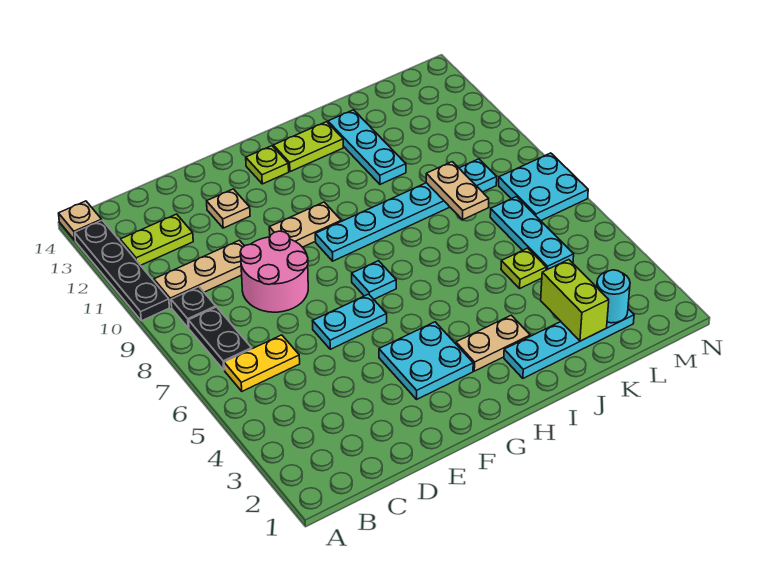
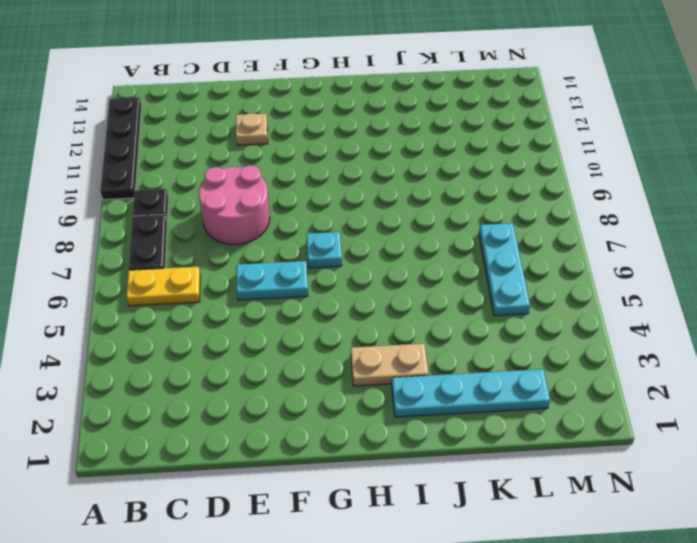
none -> tan 1x1 plate [59,201,102,240]
none -> tan 1x3 plate [154,240,244,307]
none -> lime 1x2 plate [120,214,193,265]

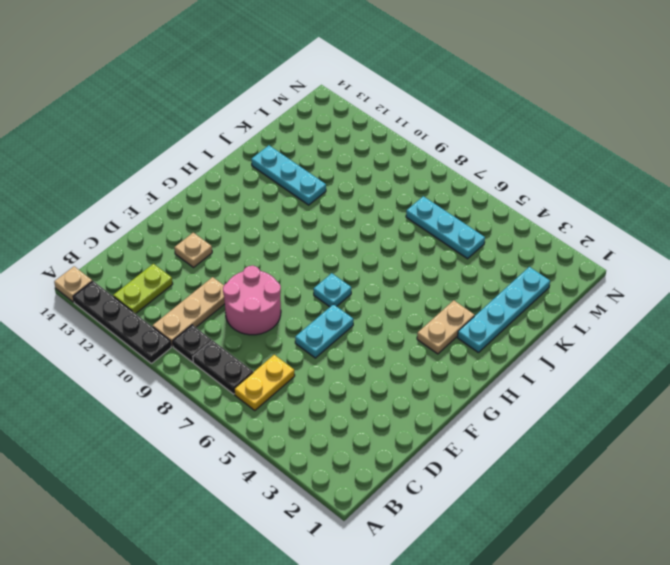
none -> cyan 2x2 plate [379,322,473,399]
none -> tan 1x2 plate [269,202,341,247]
none -> cyan 1x6 plate [315,159,497,261]

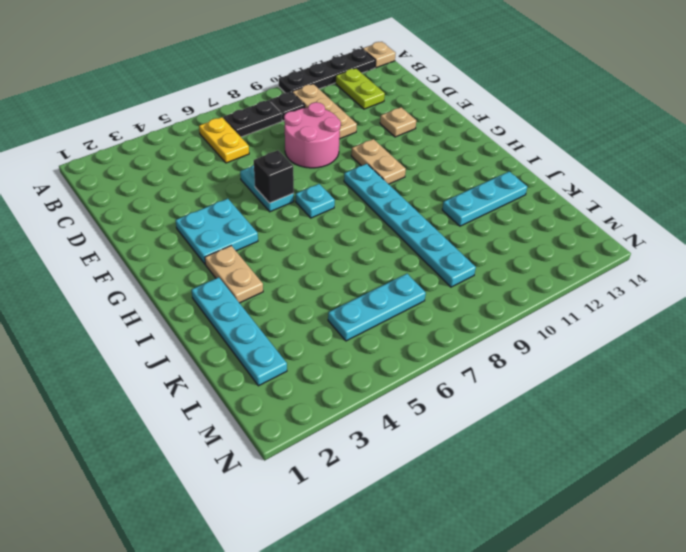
black 1x1 brick [254,150,294,203] -> none
none -> lime 1x1 plate [246,146,289,184]
none -> lime 1x2 plate [273,122,343,172]
none -> lime 1x1 plate [501,248,546,288]

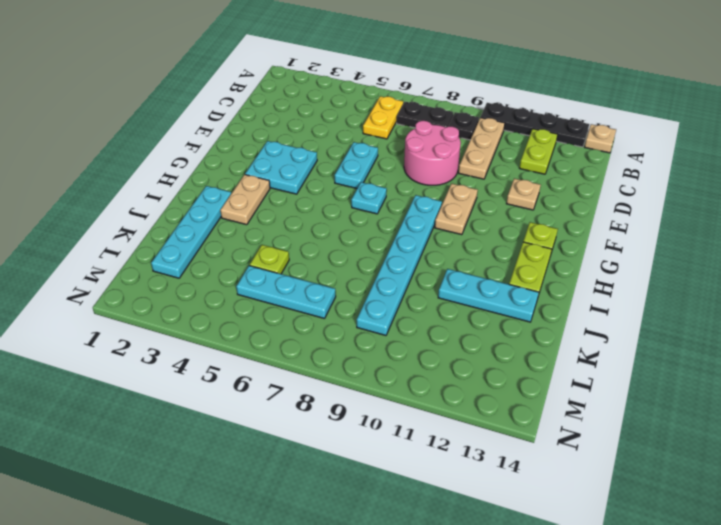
none -> cyan 2x2 plate [499,153,588,221]
none -> lime 1x2 brick [541,260,609,341]
none -> tan 1x2 plate [426,162,489,220]

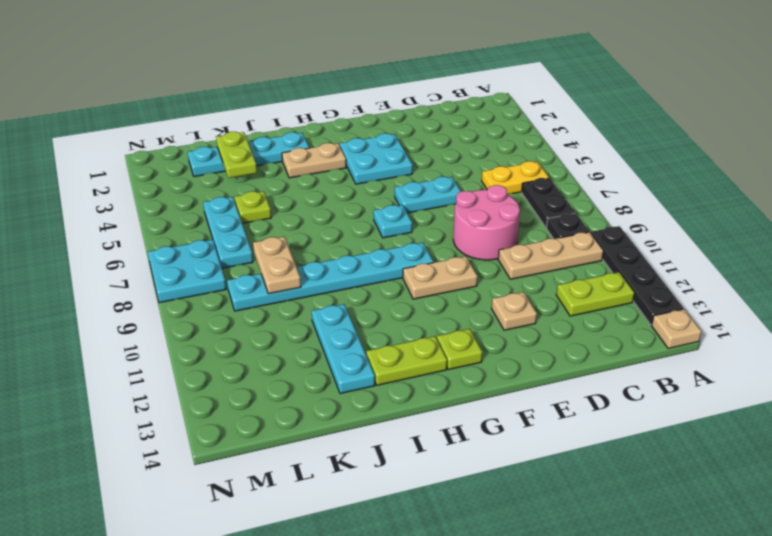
lime 1x2 plate [216,132,257,178] -> lime 1x2 brick [541,260,609,341]
none -> cyan 1x1 round brick [597,270,630,323]

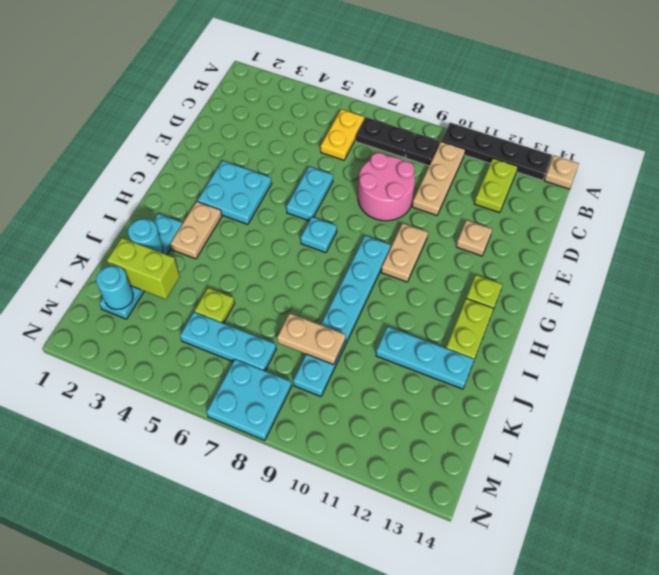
cyan 1x1 round brick [128,219,163,253] -> none

